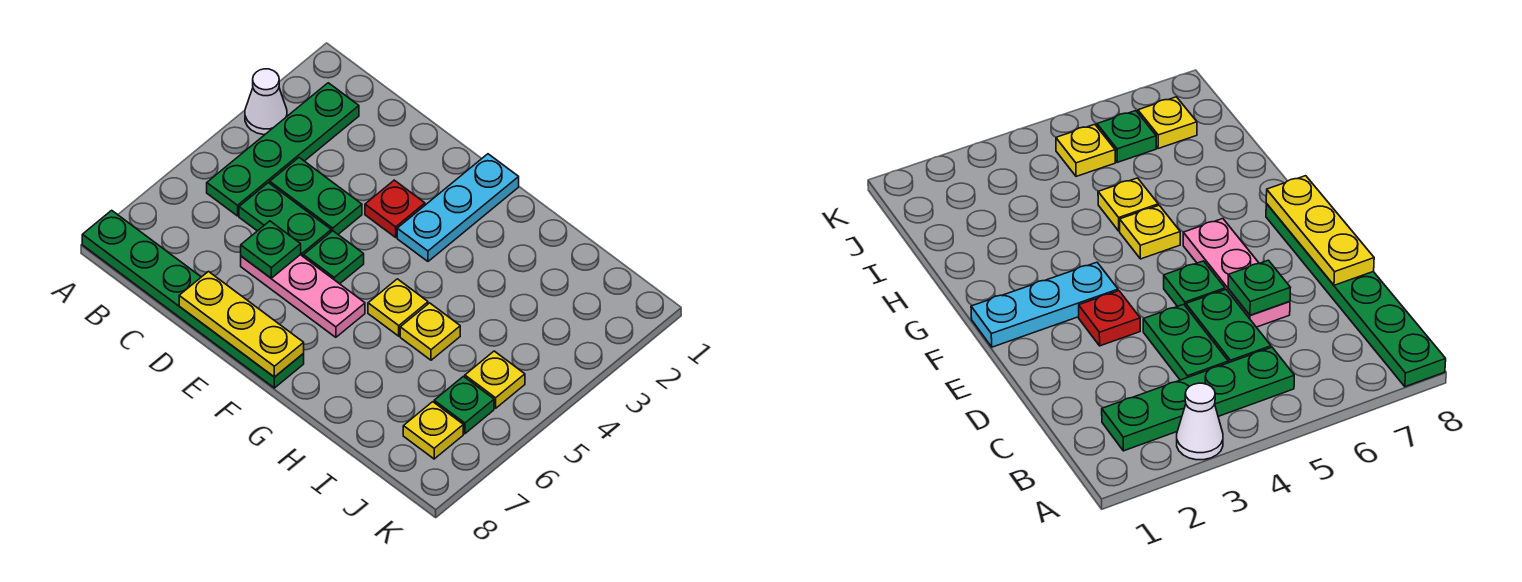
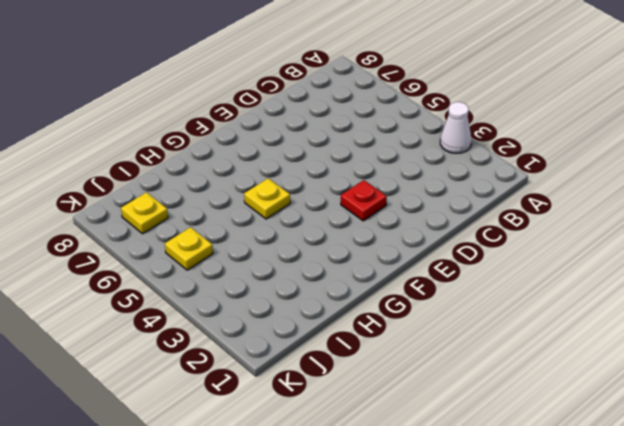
none -> green 1x6 plate [82,210,304,388]
none -> green 1x4 plate [207,83,359,216]
none -> green 1x2 plate [270,158,362,234]

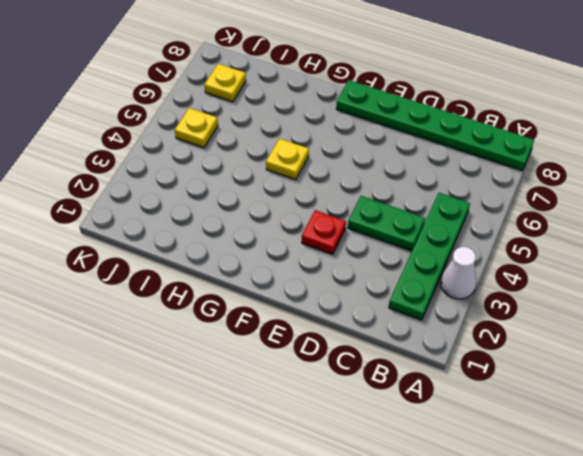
none -> green 1x2 plate [239,183,331,257]
none -> pink 1x3 plate [241,255,365,337]
none -> green 1x1 plate [304,231,364,284]

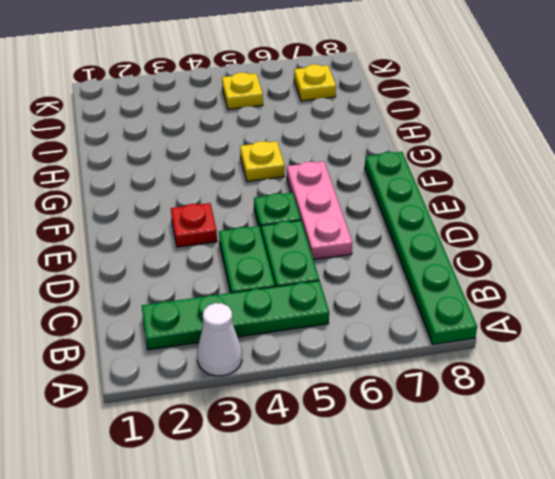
none -> cyan 1x3 plate [397,154,519,261]
none -> yellow 1x1 plate [400,303,460,360]
none -> green 1x1 plate [434,376,494,434]

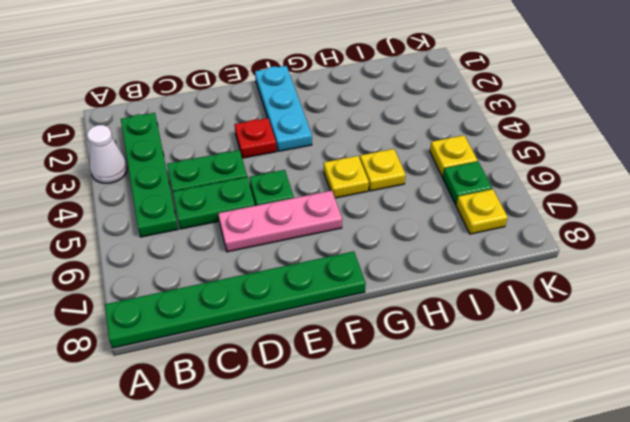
none -> green 1x1 plate [241,221,301,278]
none -> yellow 1x3 plate [179,272,304,377]

